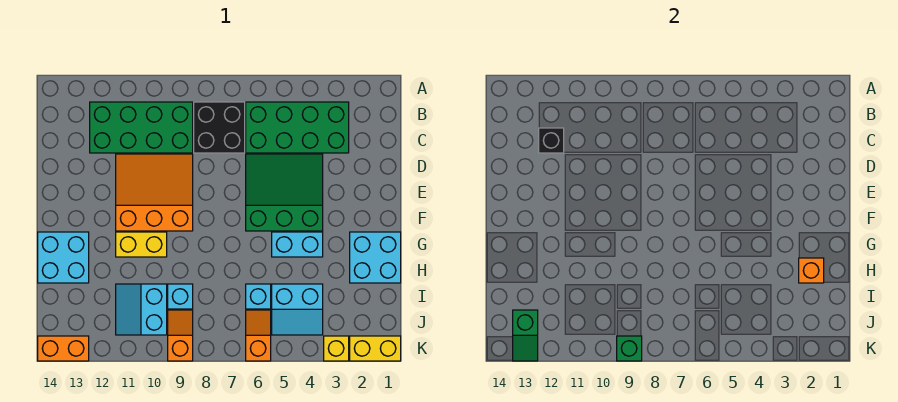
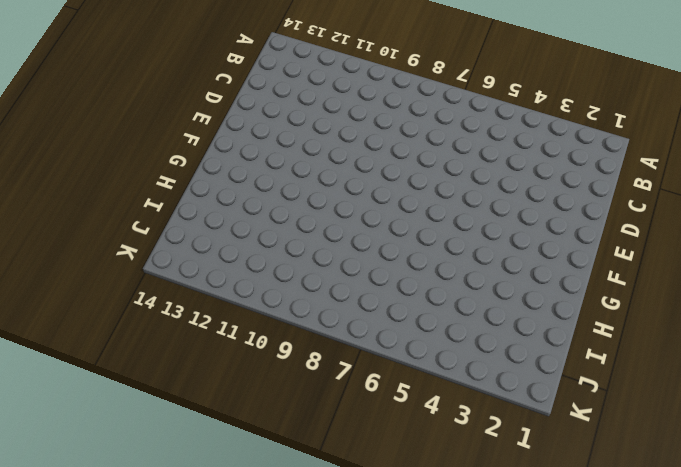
none -> green 2x4 brick [246,102,349,153]
none -> black 2x2 brick [194,102,245,153]
none -> green 2x4 brick [90,102,193,153]

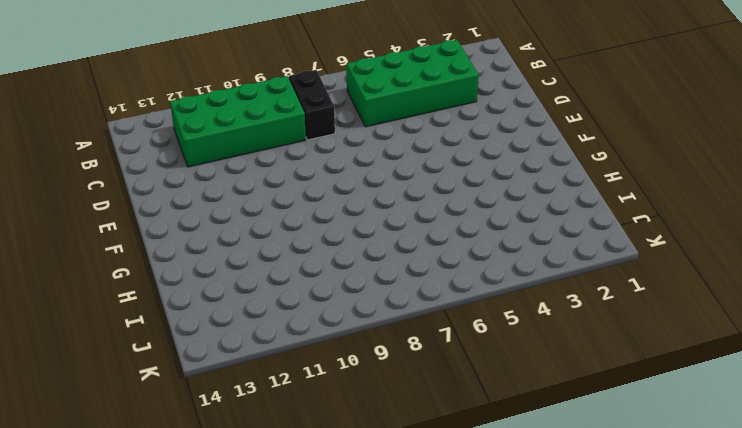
black 1x2 brick [289,70,335,140] -> black 2x2 brick [194,102,245,153]
none -> green 3x3 slope [246,154,323,231]
none -> orange 3x3 slope [116,154,193,231]
none -> cyan 2x2 brick [350,232,401,283]

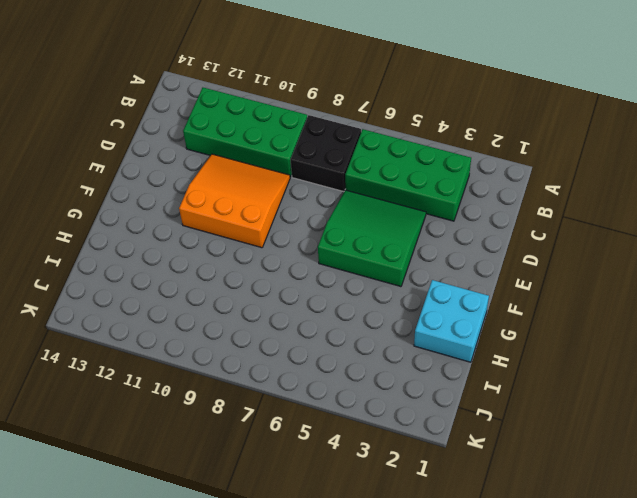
none -> cyan 1x2 brick [272,232,323,257]
none -> yellow 1x2 brick [116,232,167,257]
none -> cyan 2x2 brick [38,232,89,283]

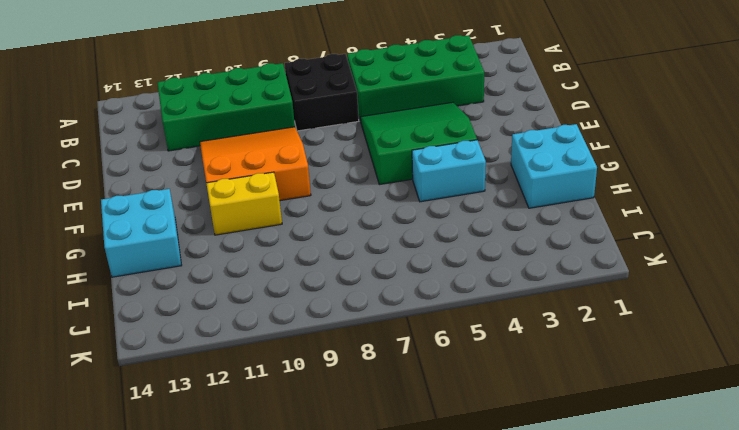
none -> cyan 2x2 slope [272,284,323,335]
none -> cyan 1x1 brick [246,284,271,309]
none -> cyan 1x1 brick [168,284,193,309]

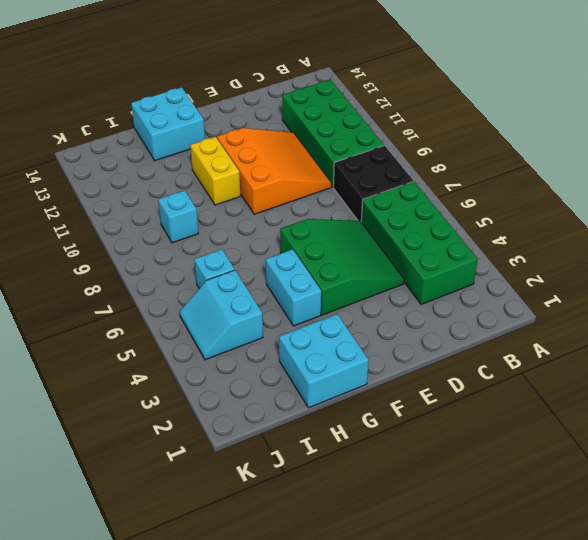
none -> cyan 2x2 slope [116,284,167,335]
none -> orange 1x2 slope [246,310,271,361]
none -> orange 1x2 slope [168,310,193,361]

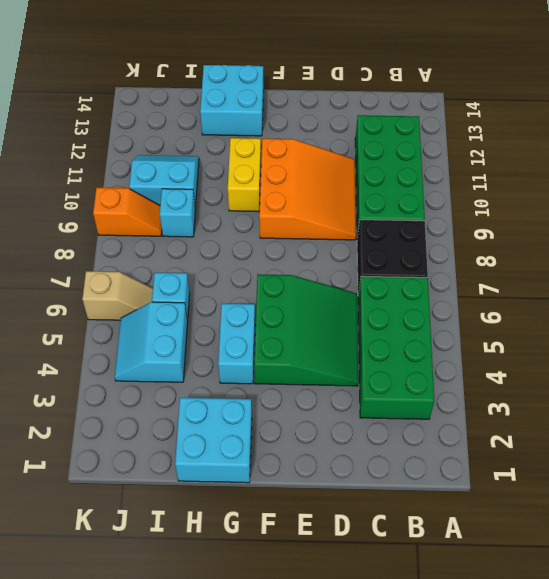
tan 1x2 slope [82,271,153,320] -> orange 1x2 slope [246,310,271,361]
none -> yellow 1x2 brick [350,336,401,361]
none -> yellow 1x1 brick [324,336,349,361]
none -> orange 1x2 brick [38,336,89,361]

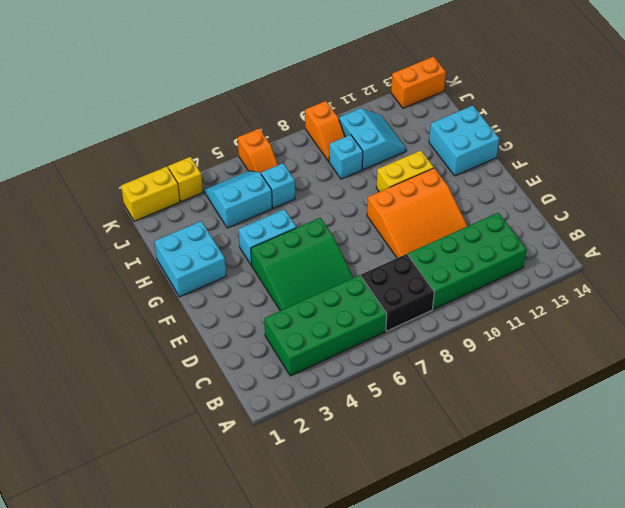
none -> black 1x1 brick [539,128,564,153]
none -> orange 1x1 brick [799,258,824,283]
none -> green 1x2 slope [513,310,538,361]

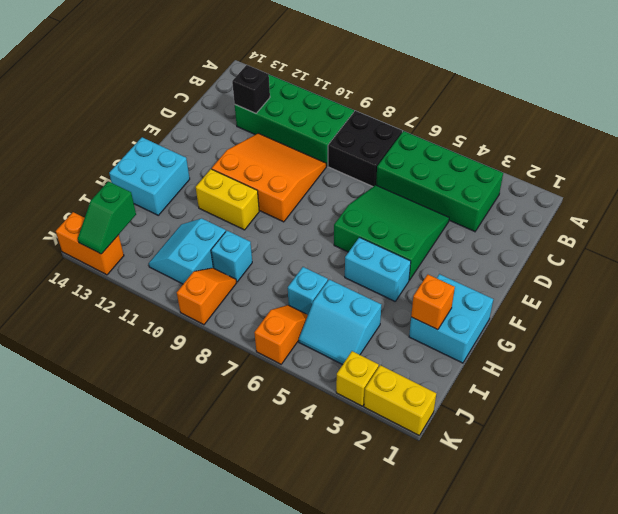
none -> green 1x1 brick [617,336,642,361]

